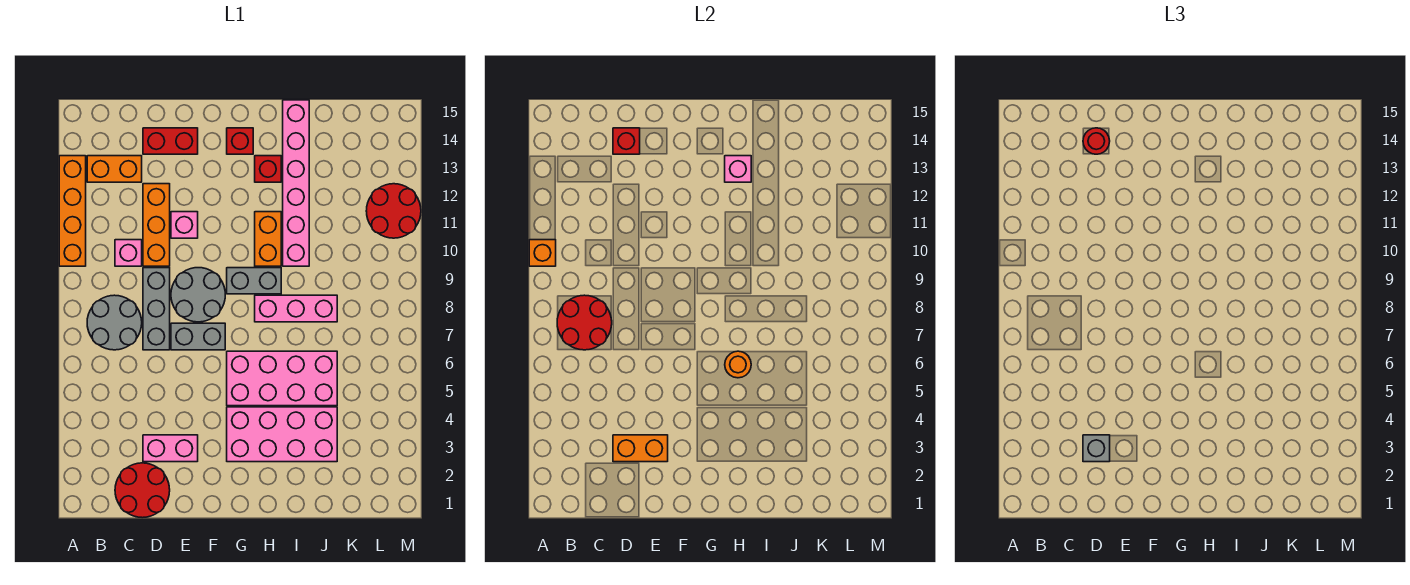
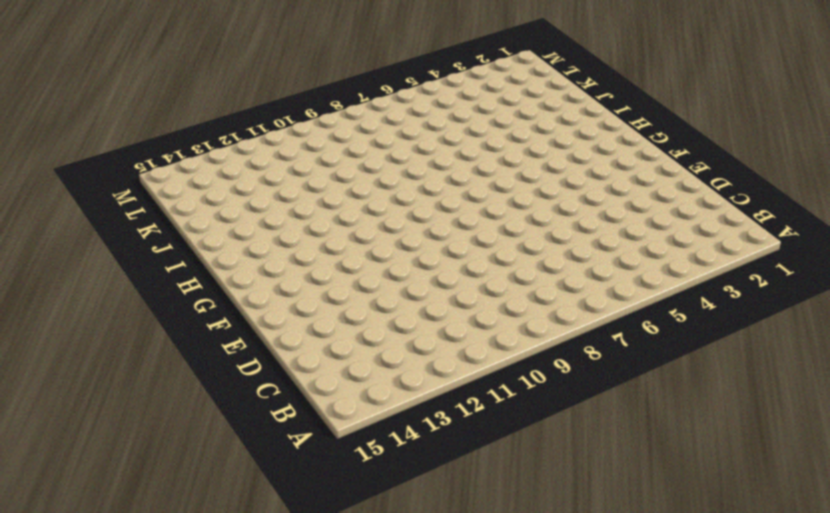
none -> orange 1x4 brick [59,156,86,266]
none -> grey 2x2 round brick [87,295,142,350]
none -> orange 1x2 brick [87,156,142,182]

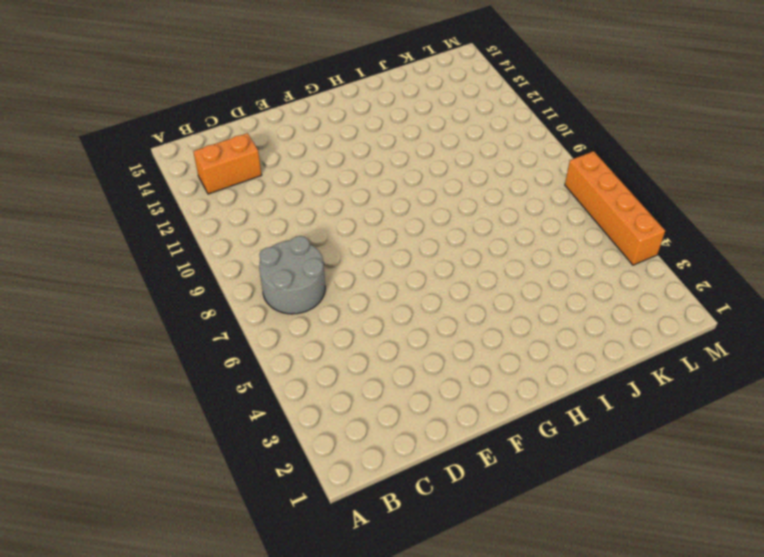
orange 1x4 brick [565,151,665,265] -> orange 1x4 brick moved to [59,156,86,266]
none -> red 2x2 round brick [115,463,170,518]
none -> pink 1x1 brick [115,240,142,266]
none -> pink 1x2 brick [143,435,198,462]

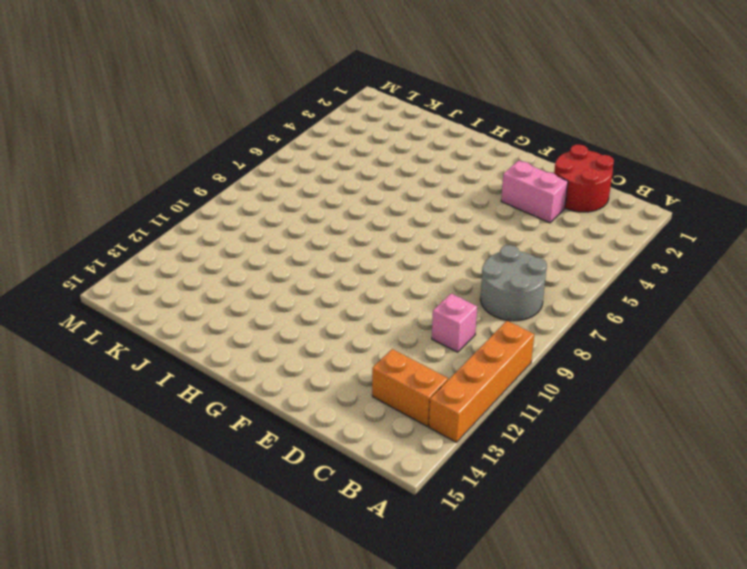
none -> grey 1x3 brick [143,268,170,350]
none -> orange 1x3 brick [143,184,170,266]
none -> red 1x2 brick [143,128,198,154]

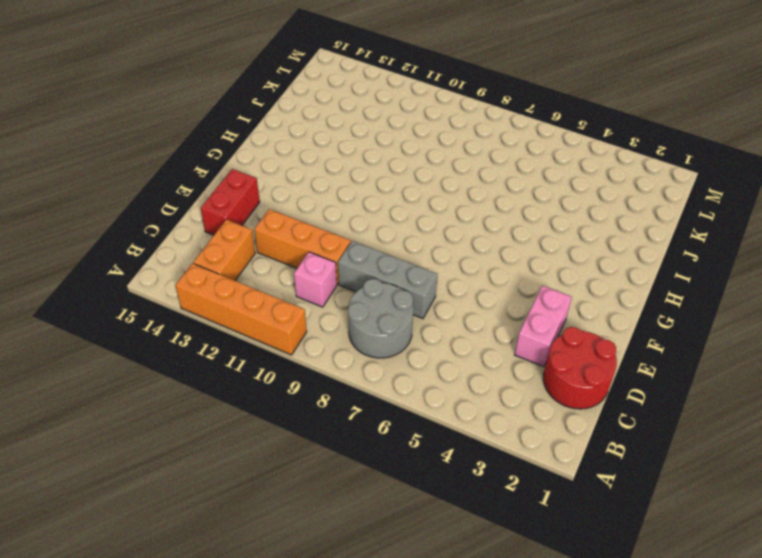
none -> grey 1x2 brick [171,323,225,350]
none -> grey 2x2 round brick [171,268,225,322]
none -> pink 1x1 brick [171,212,198,238]

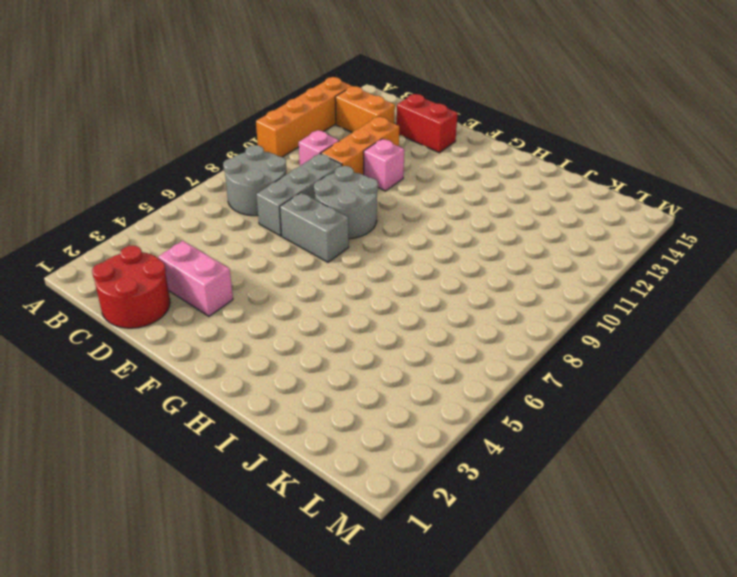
none -> pink 2x4 brick [227,407,337,462]
none -> pink 2x4 brick [227,351,337,406]
none -> grey 1x2 brick [227,268,281,294]

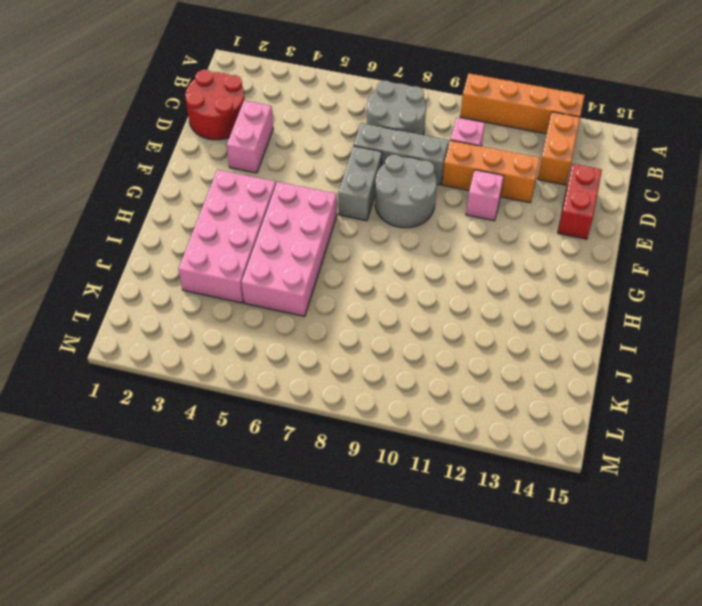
none -> grey 1x2 brick [227,268,281,294]
none -> red 1x1 brick [227,128,253,154]
none -> pink 1x3 brick [255,295,337,322]

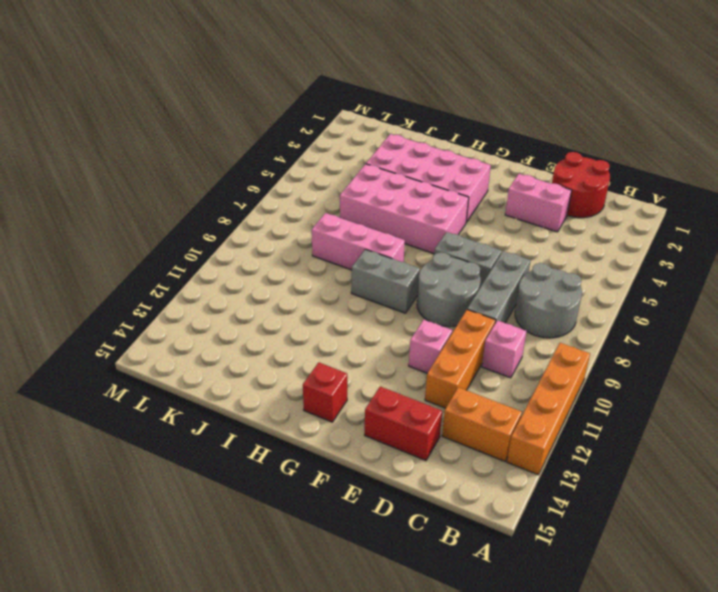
none -> orange 1x2 brick [255,212,281,266]
none -> red 1x1 brick [255,156,281,182]
none -> pink 1x6 brick [283,100,309,266]

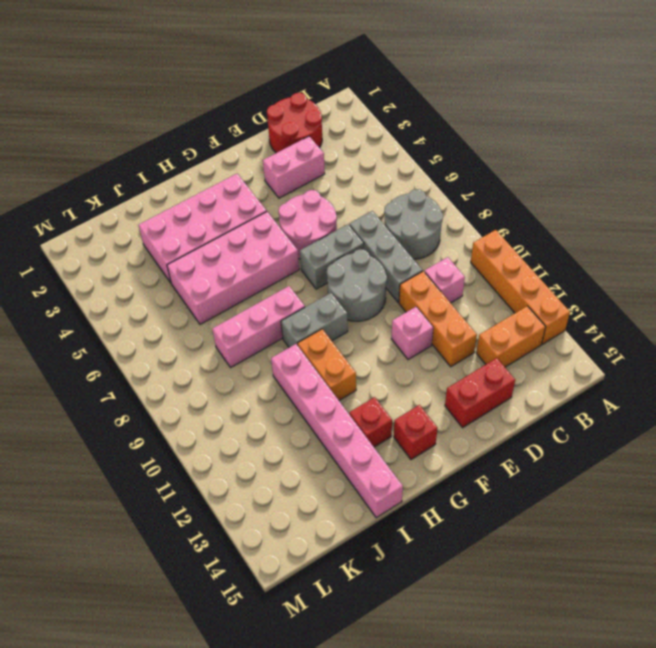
pink 2x2 round brick [279,190,337,259] -> none
none -> red 2x2 round brick [366,184,421,238]
none -> orange 1x1 brick [529,240,556,266]
none -> red 2x2 round brick [557,295,612,350]

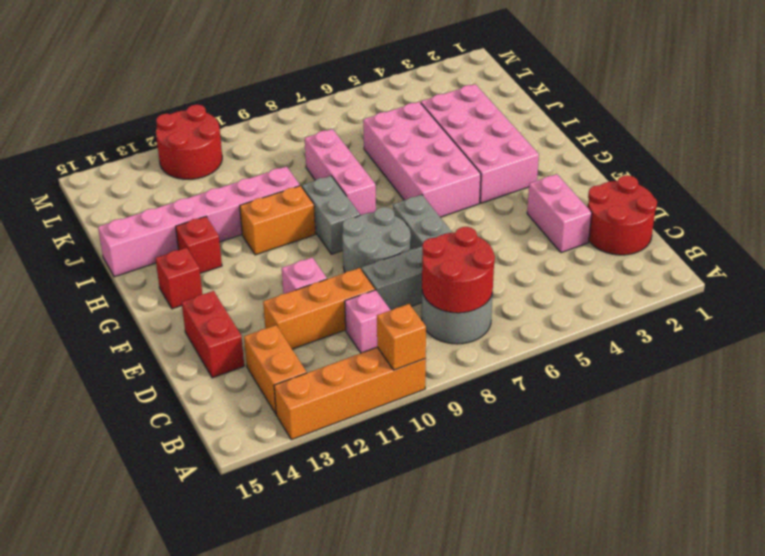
none -> orange 1x2 brick [613,435,668,462]
none -> red 1x1 brick [613,128,640,154]
none -> orange 1x1 round brick [725,351,751,378]

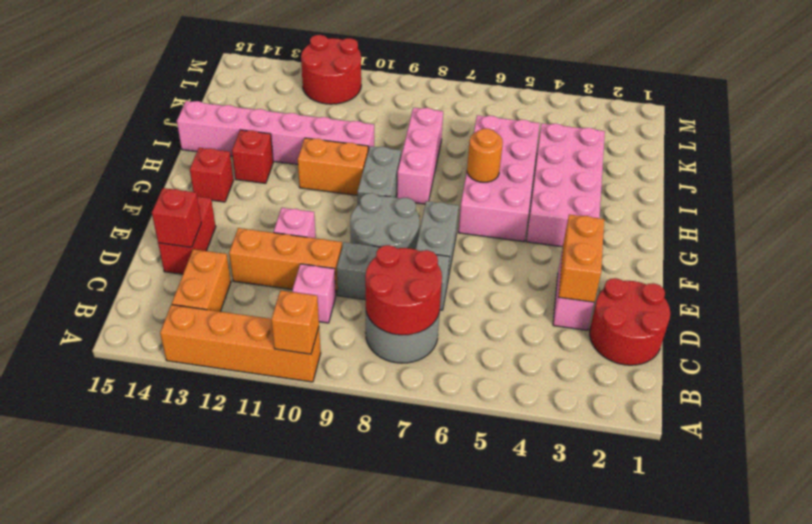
none -> pink 1x1 brick [725,156,751,182]
none -> grey 1x1 brick [1083,435,1110,462]
none -> red 1x1 round brick [1083,128,1110,154]

